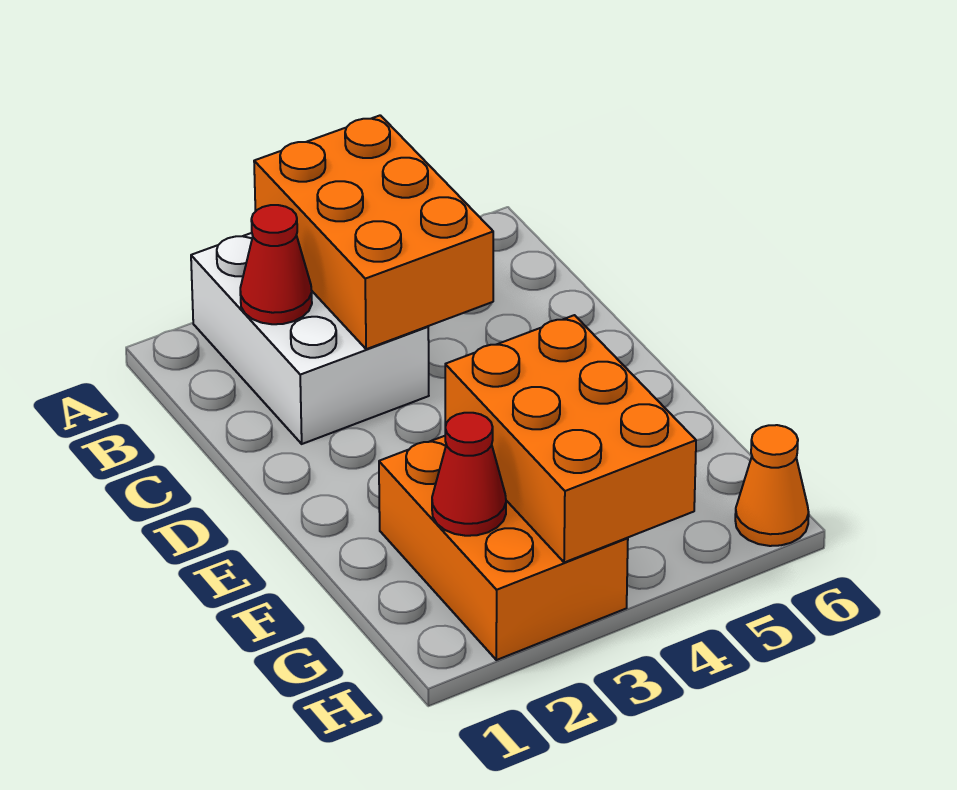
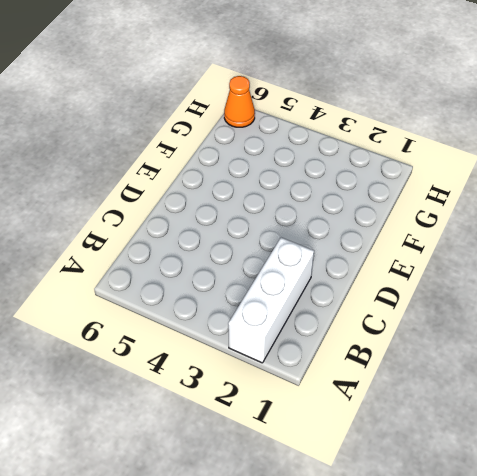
white 1x3 brick [228,238,314,363] -> white 2x3 brick [191,233,429,444]
none -> orange 2x3 brick [379,436,628,660]
none -> orange 2x3 brick [254,115,493,349]

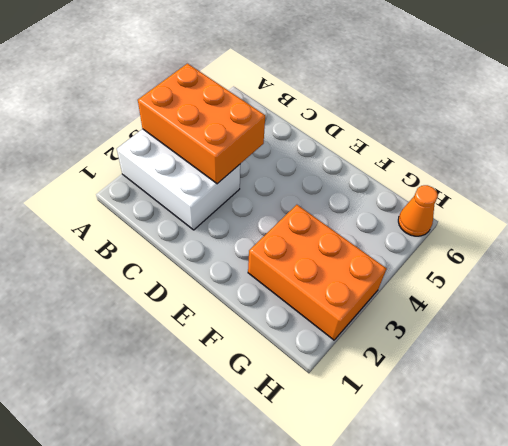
none -> red 1x1 cone [240,205,312,324]
none -> orange 2x3 brick [445,315,696,562]

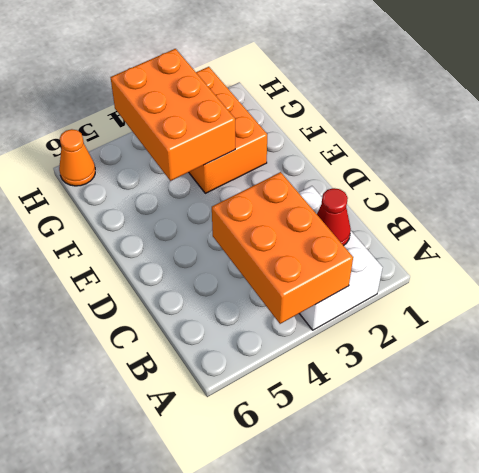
none -> red 1x1 cone [432,413,506,536]

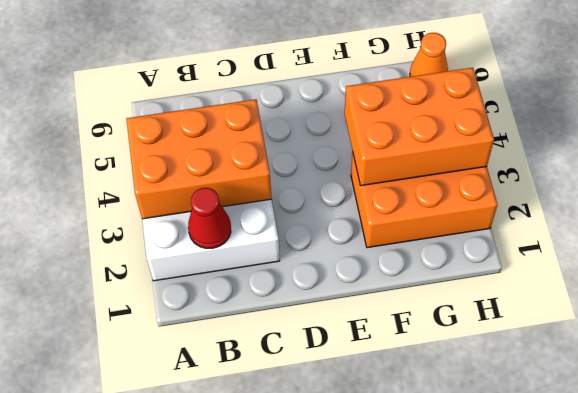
none -> red 1x1 cone [432,413,506,536]

